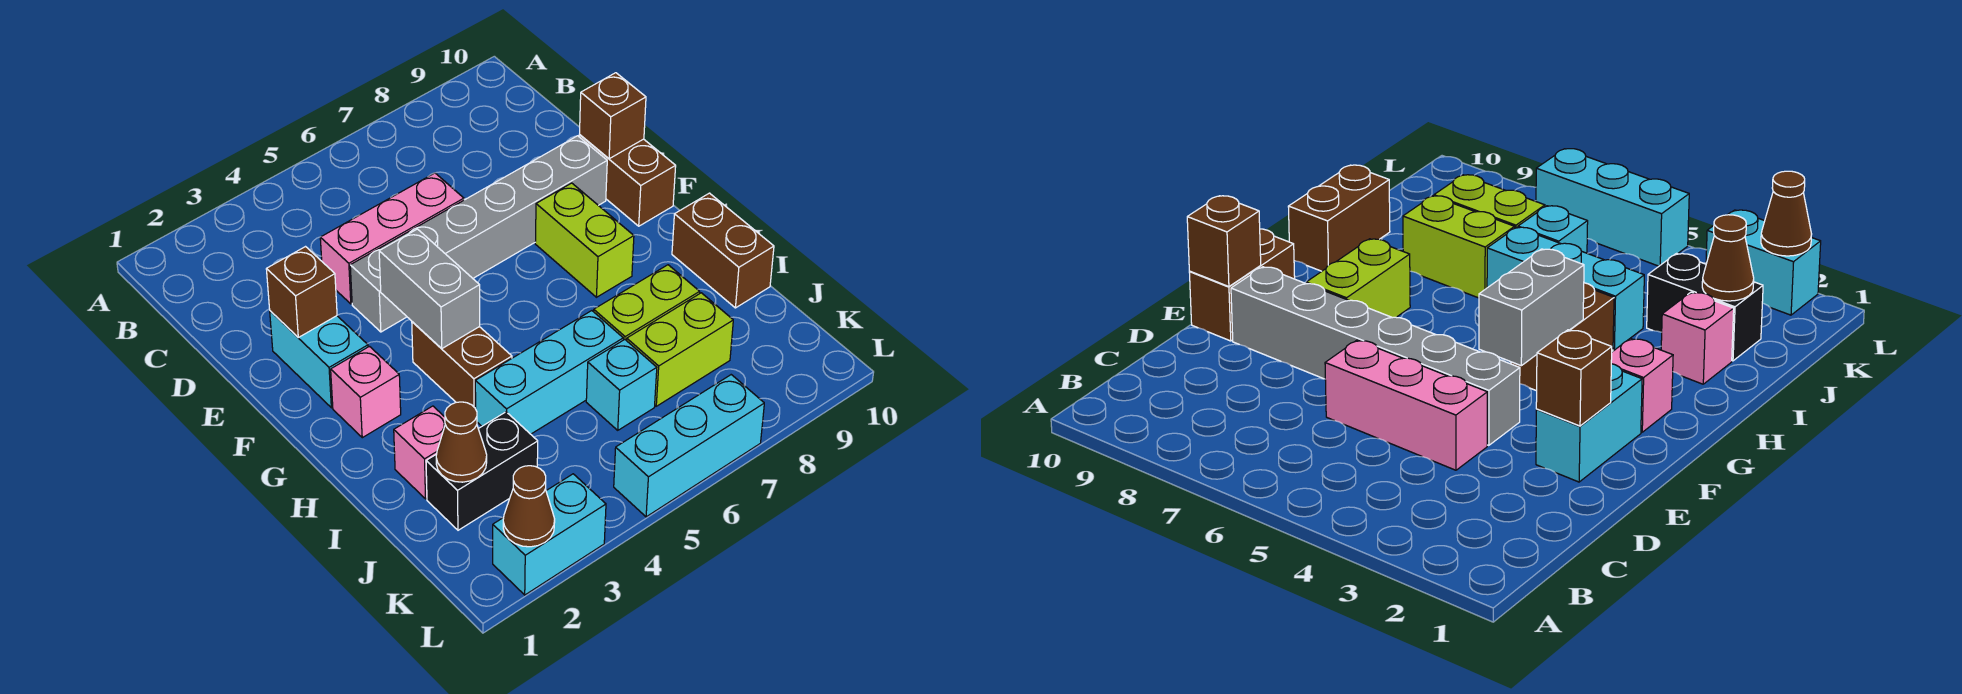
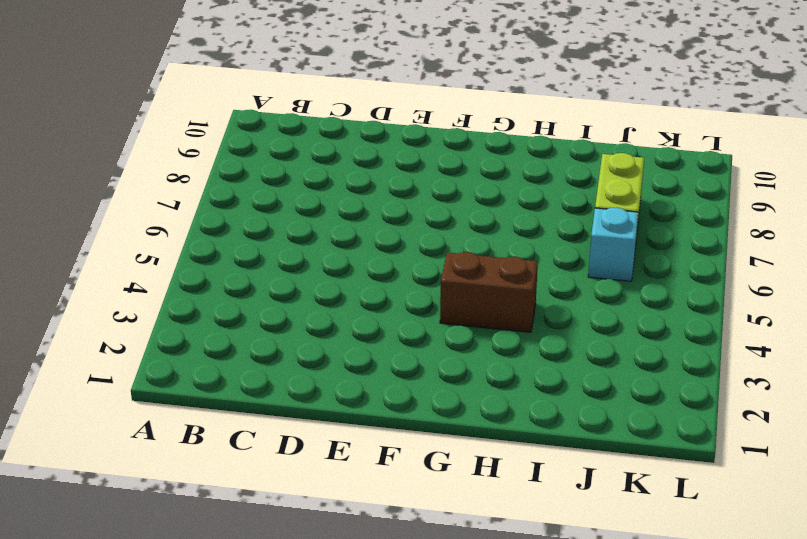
none -> pink 1x3 brick [320,173,464,304]
none -> cyan 1x2 brick [270,311,368,408]
none -> grey 1x6 brick [350,136,607,332]

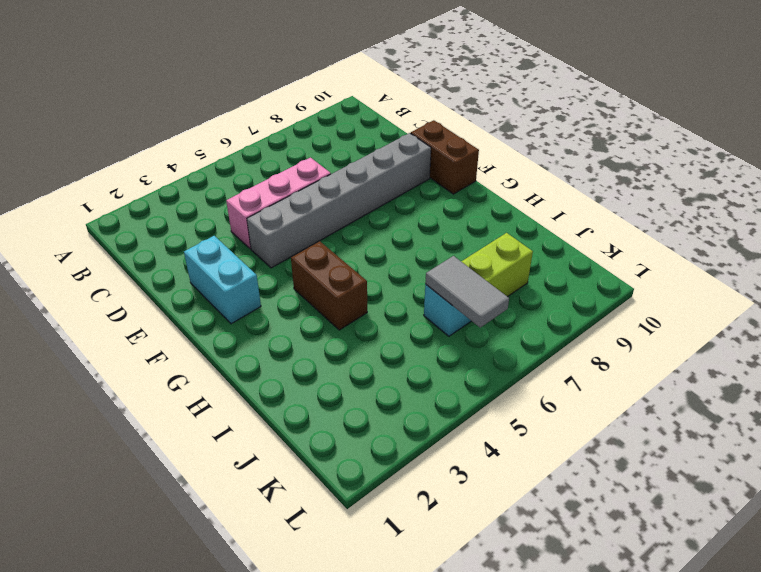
grey 1x2 tile [425,256,509,327] -> none
none -> lime 1x2 brick [535,183,634,297]
none -> pink 1x1 brick [331,346,401,438]
none -> brown 1x2 brick [672,193,774,308]

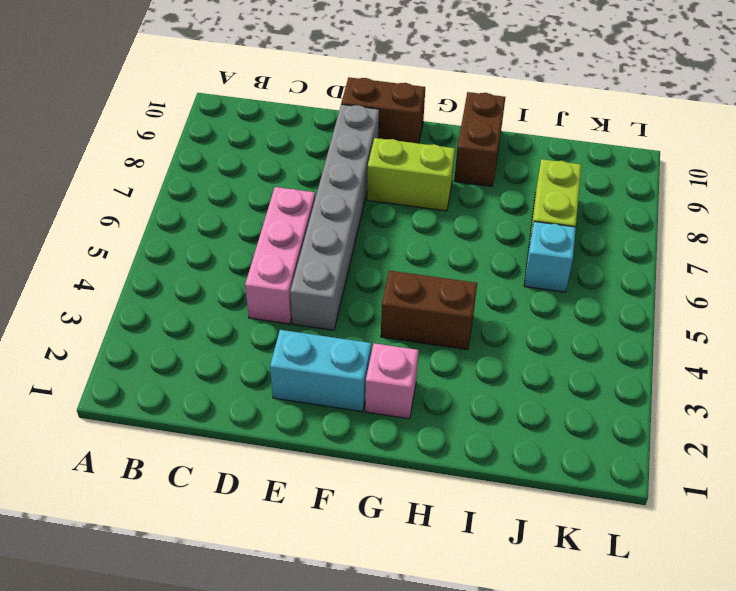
brown 1x2 brick [454,92,505,186] -> brown 1x2 brick turned to [672,193,774,308]
none -> pink 1x1 brick [394,406,445,499]
none -> cyan 1x3 brick [475,311,623,434]
none -> lime 1x2 brick [594,265,700,341]

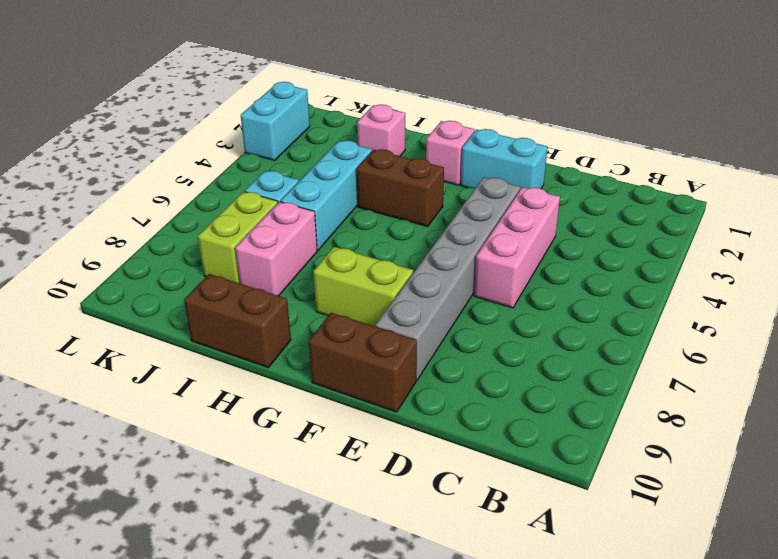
pink 1x2 brick [235,202,317,296] -> lime 1x2 brick [594,265,700,341]
none -> black 1x2 brick [426,412,538,530]
none -> cyan 1x3 brick [614,375,764,517]
none -> brown 1x1 brick [266,247,337,337]

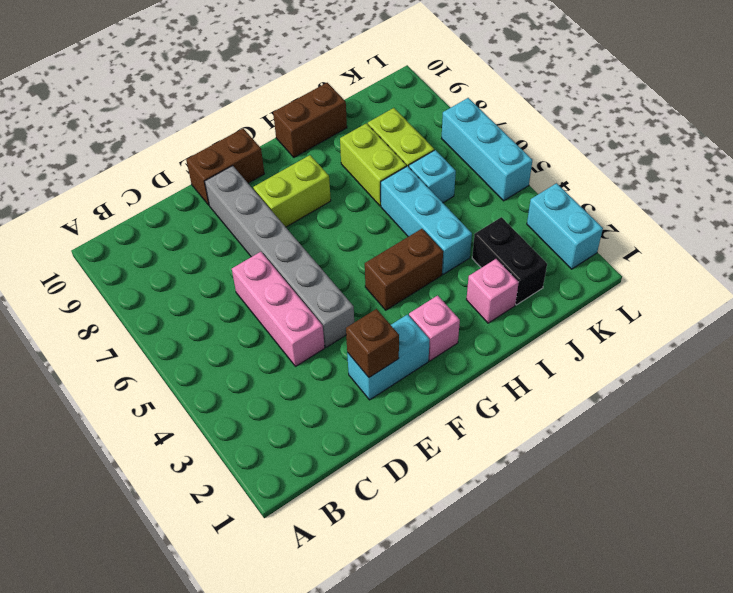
none -> brown 1x1 brick [580,73,646,159]
none -> grey 1x2 brick [379,229,480,349]
none -> brown 1x1 cone [436,402,487,482]

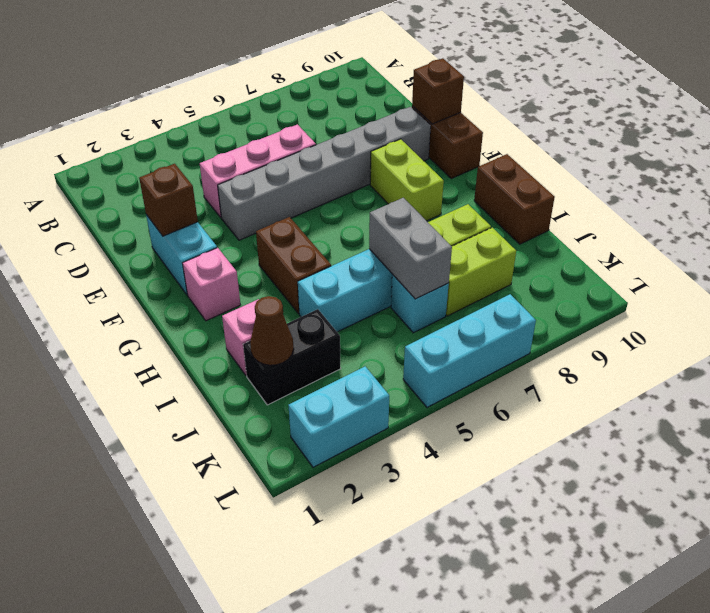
grey 1x2 brick [369,198,452,299] -> grey 1x2 brick moved to [379,229,480,349]
none -> brown 1x1 cone [503,466,555,547]

